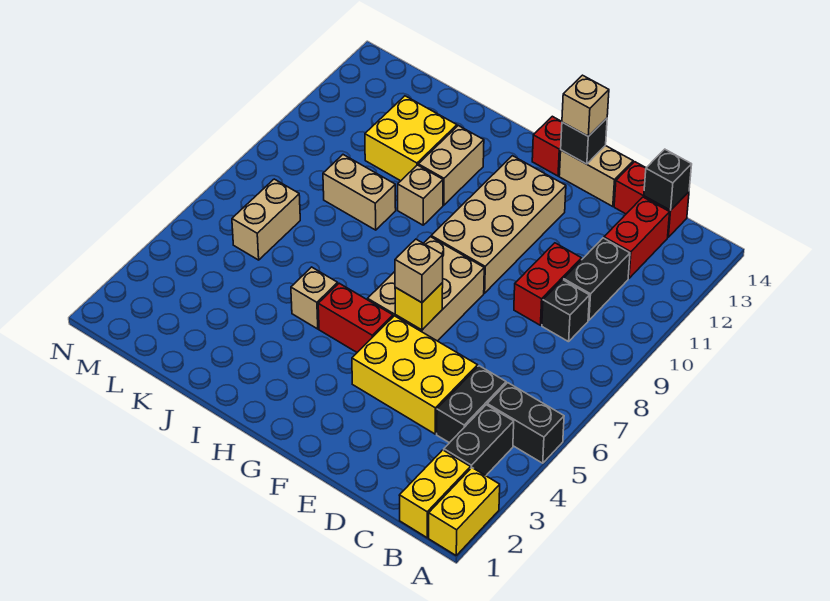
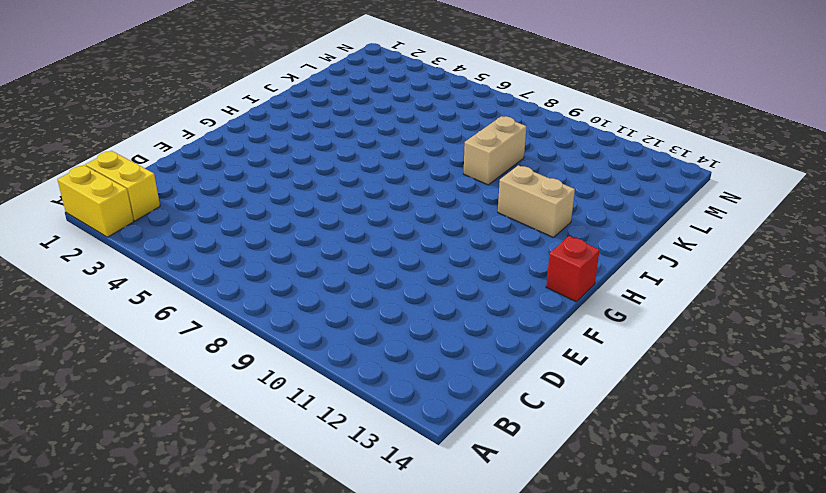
none -> black 1x2 brick [487,383,564,463]
none -> black 1x2 brick [444,405,514,476]
none -> black 1x2 brick [437,366,506,443]

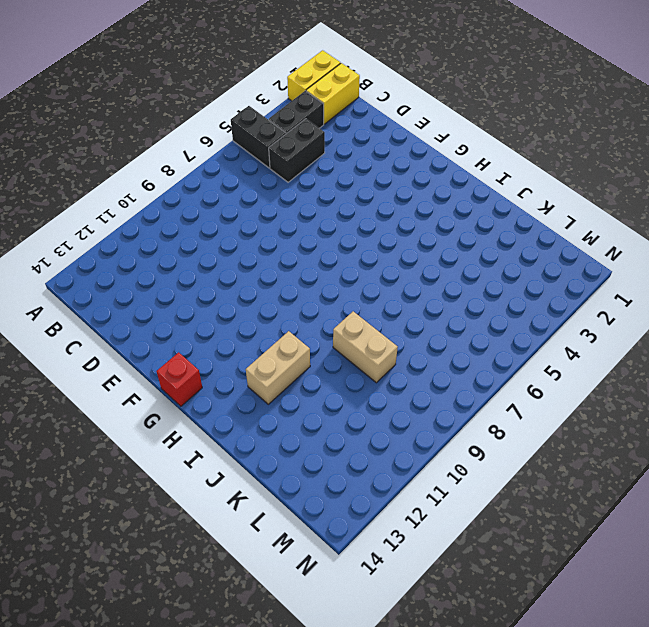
none -> black 1x1 brick [542,280,590,342]
none -> black 1x2 brick [563,238,630,320]
none -> red 1x2 brick [604,197,670,278]

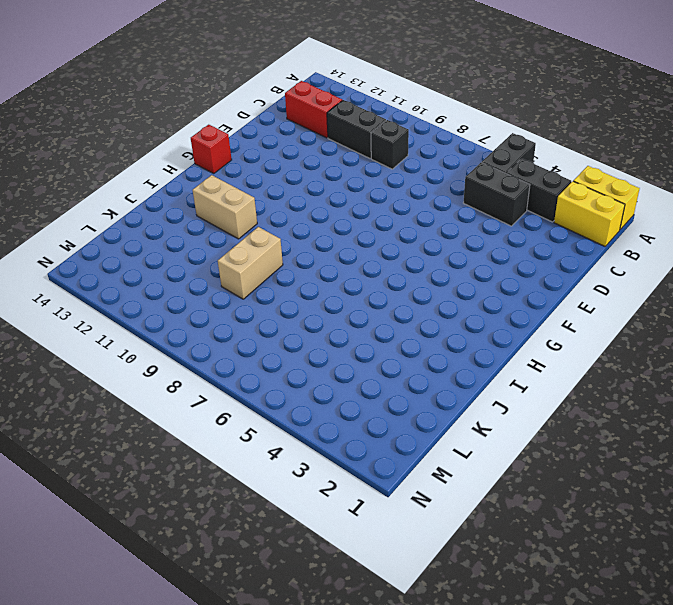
none -> red 1x2 brick [614,162,689,237]
none -> yellow 2x3 brick [352,316,478,434]
none -> red 1x2 brick [514,243,582,325]

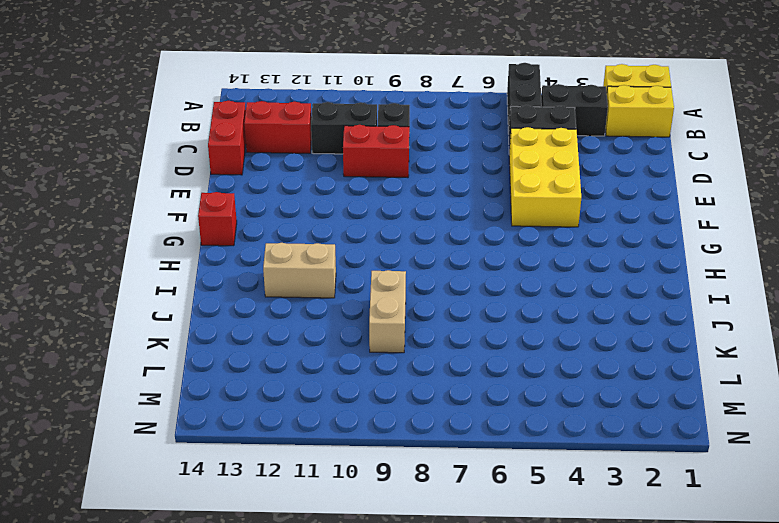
none -> tan 1x2 brick [559,146,633,207]
none -> tan 2x3 brick [368,237,484,341]
none -> tan 2x4 brick [431,156,566,293]

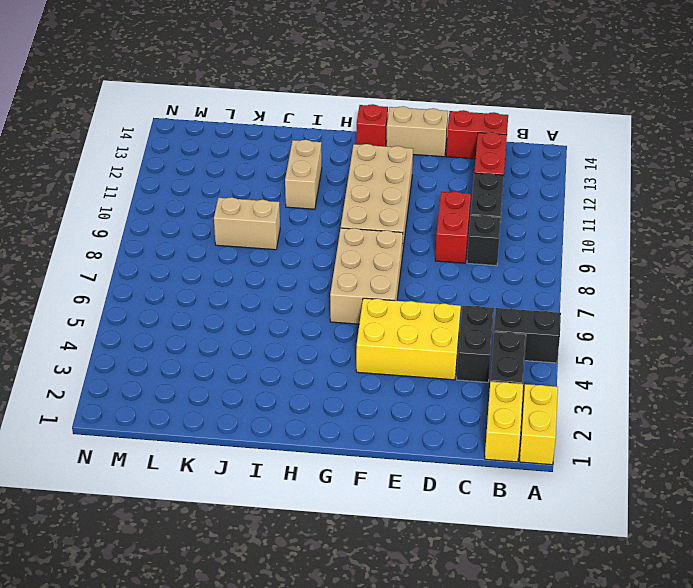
none -> red 1x2 brick [318,283,393,352]
none -> tan 1x1 brick [291,267,338,329]
none -> tan 1x1 brick [398,165,443,225]

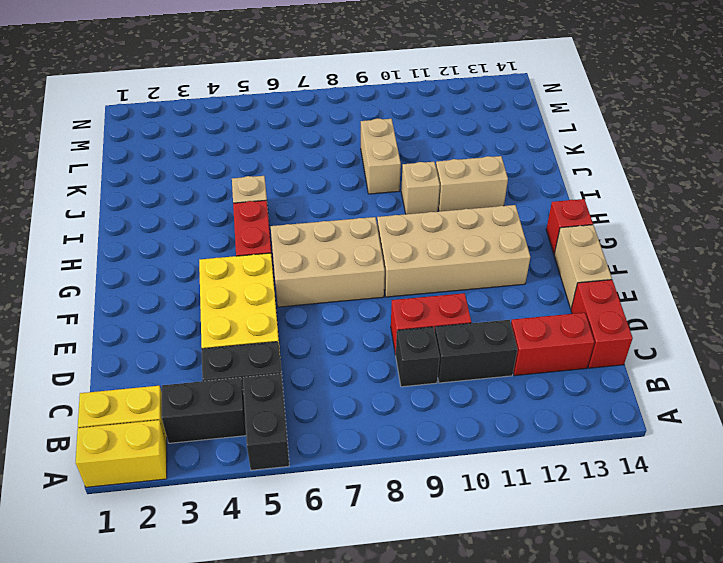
none -> yellow 2x2 brick [365,96,457,181]
none -> tan 1x2 brick [232,179,300,260]
none -> black 1x1 brick [644,149,692,210]

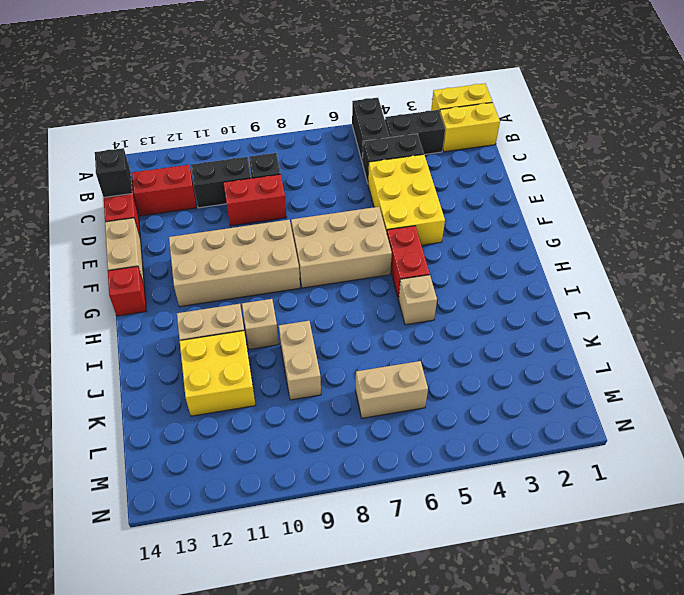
none -> yellow 1x1 brick [395,283,443,330]
none -> black 1x1 brick [561,118,607,164]
none -> tan 1x1 brick [395,239,443,303]

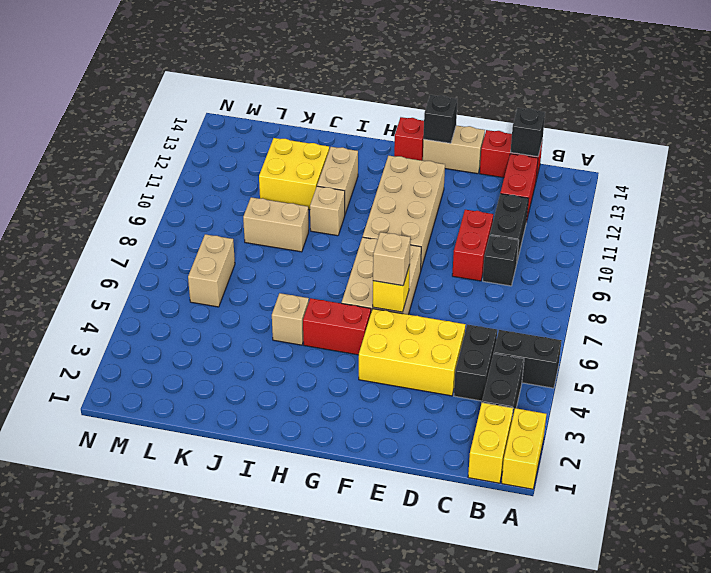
none -> tan 1x1 brick [562,75,609,136]

